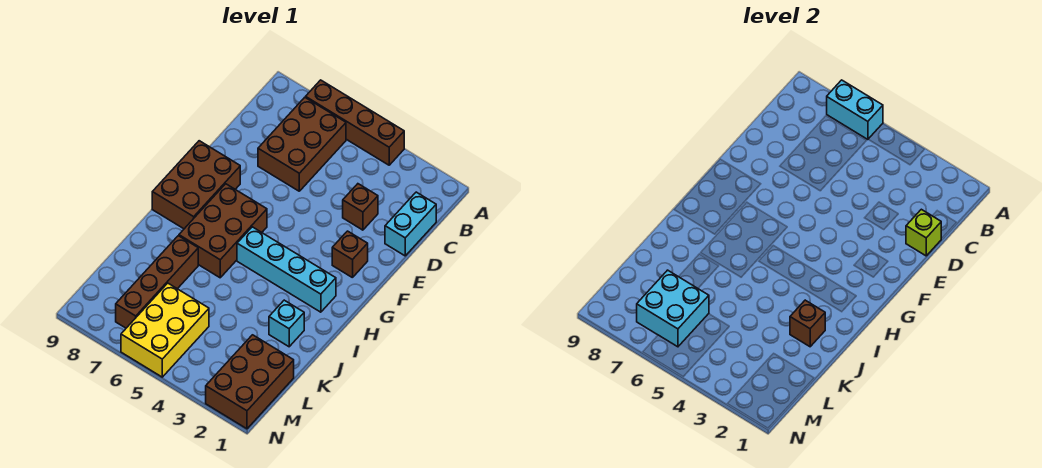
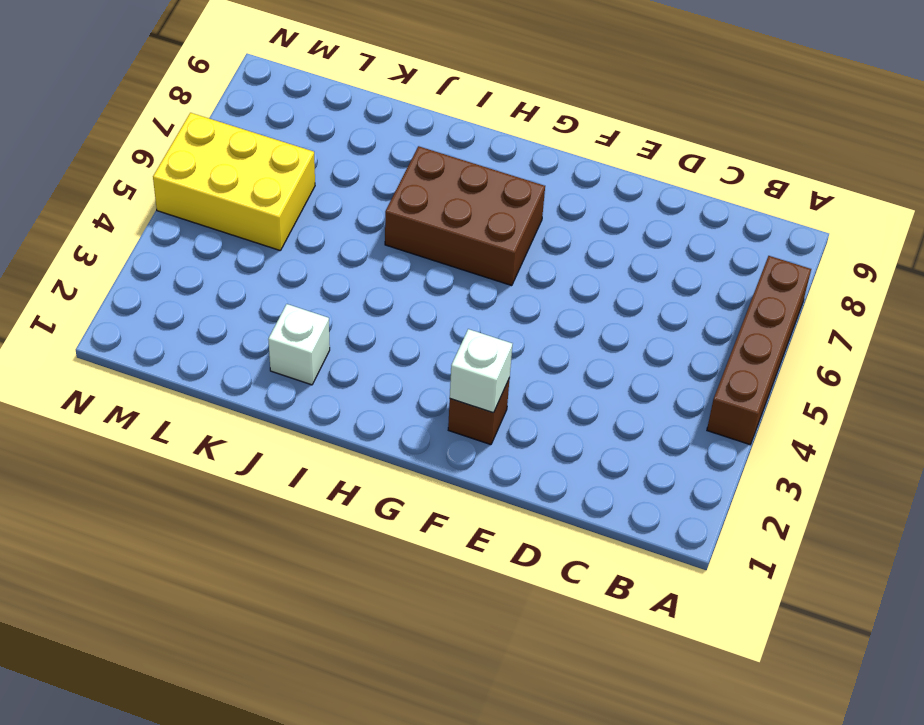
white 1x1 brick [450,329,512,413] -> none
white 1x1 brick [268,304,330,385] -> cyan 1x1 brick [269,300,304,347]
none -> brown 2x3 brick [258,97,346,191]
none -> cyan 1x2 brick [385,192,436,256]
none -> brown 1x1 brick [343,184,378,230]

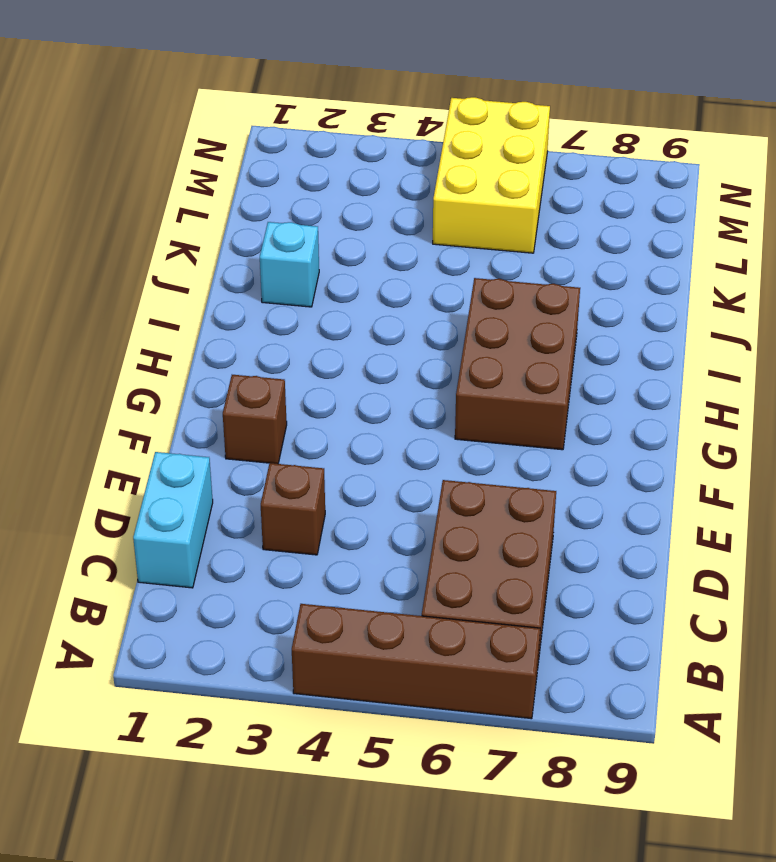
none -> brown 2x3 brick [152,141,240,229]
none -> cyan 1x4 brick [237,227,336,312]
none -> brown 1x4 brick [116,236,198,328]

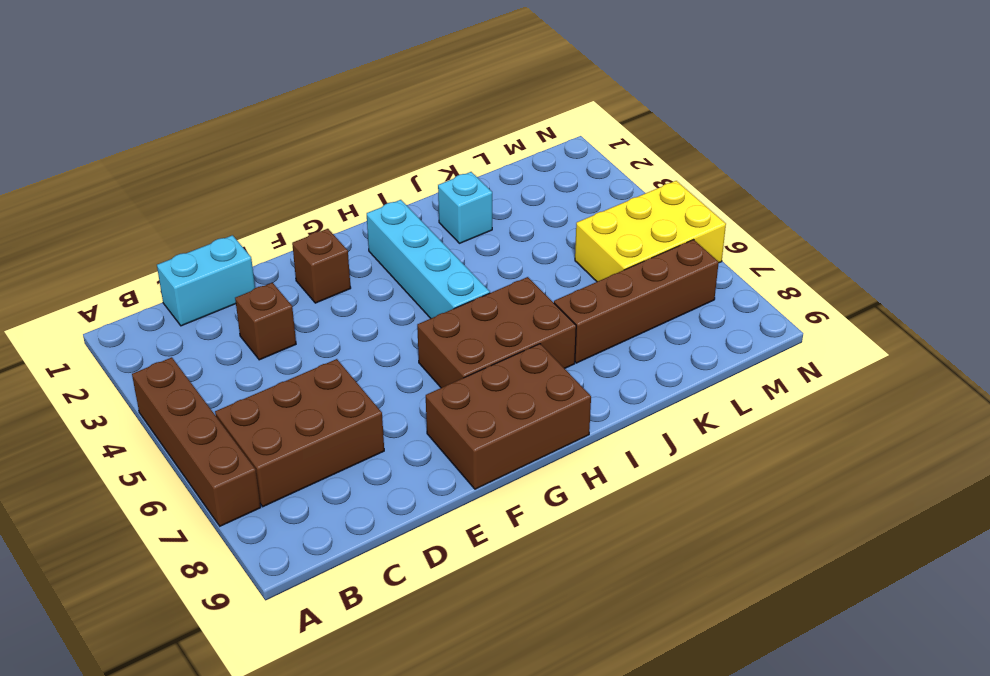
none -> brown 2x3 brick [206,335,294,429]
none -> cyan 1x2 brick [827,80,883,139]
none -> lime 1x1 brick [906,209,941,256]

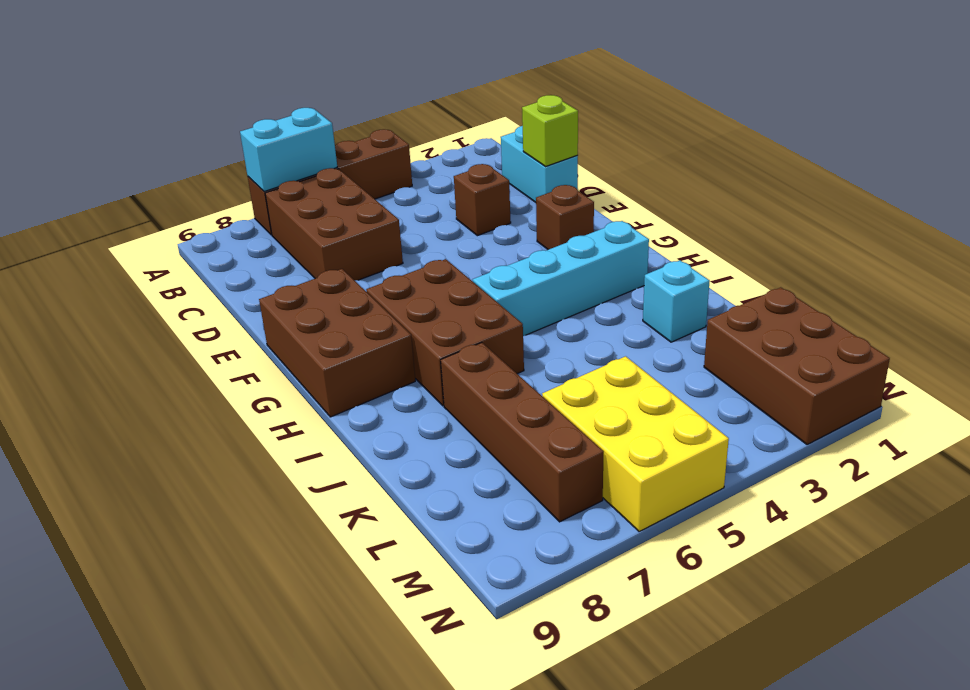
none -> brown 1x1 brick [790,300,825,347]
none -> cyan 2x2 brick [637,270,709,347]

